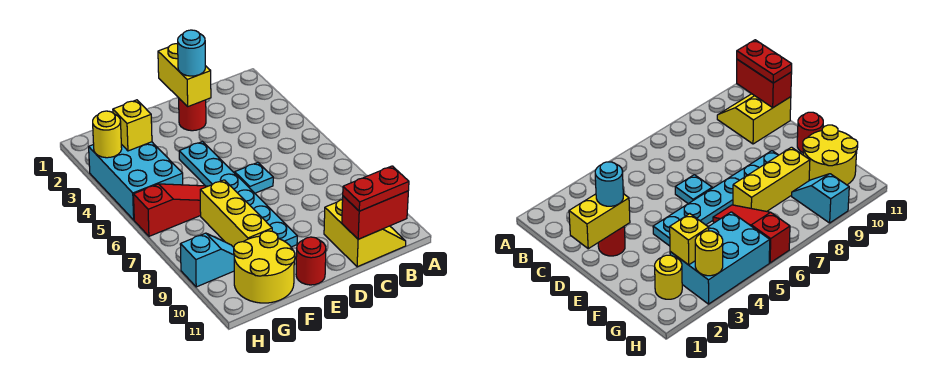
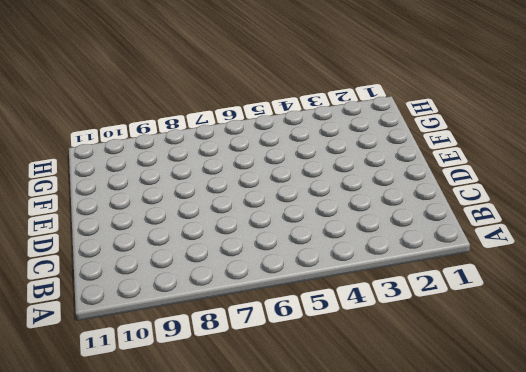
none -> yellow 2x2 slope [324,200,406,267]
none -> red 1x1 round brick [179,99,206,131]
none -> cyan 1x1 plate [235,163,273,193]

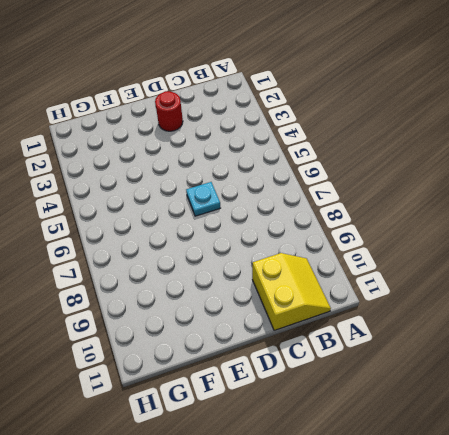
none -> cyan 1x6 plate [179,141,297,247]
none -> red 1x1 round brick [296,237,326,285]
none -> red 1x3 slope [134,184,208,236]

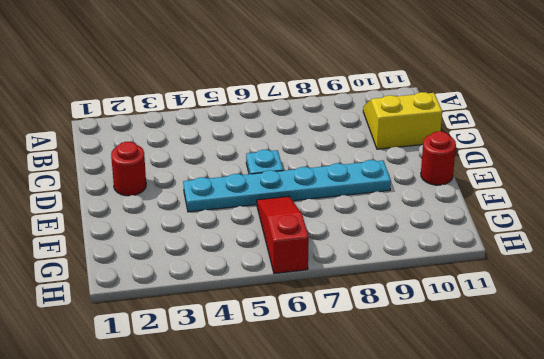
none -> yellow 1x3 brick [200,180,272,247]
none -> yellow 2x2 round brick [234,231,295,303]
none -> yellow 1x1 round brick [655,255,682,299]

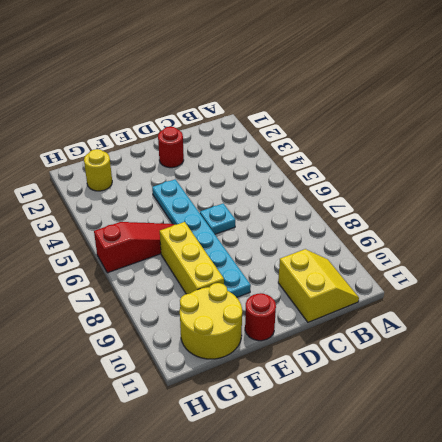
none -> cyan 2x3 brick [89,142,183,220]
none -> cyan 1x2 slope [180,233,234,287]
none -> red 1x2 brick [342,191,408,239]

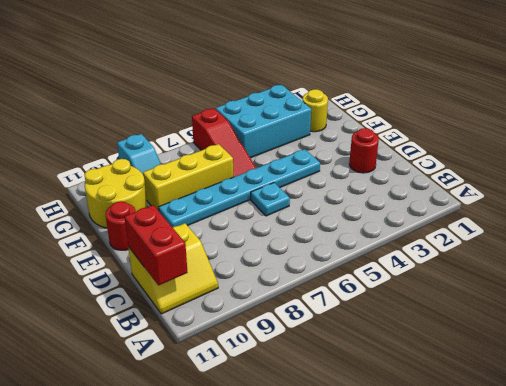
none -> yellow 1x2 brick [158,44,211,106]
none -> yellow 1x1 brick [113,100,152,151]
none -> yellow 1x1 round brick [93,111,122,158]

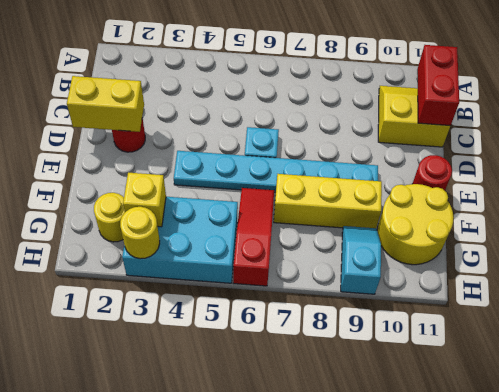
none -> red 1x2 plate [343,166,409,211]
none -> cyan 1x1 round brick [178,30,205,76]

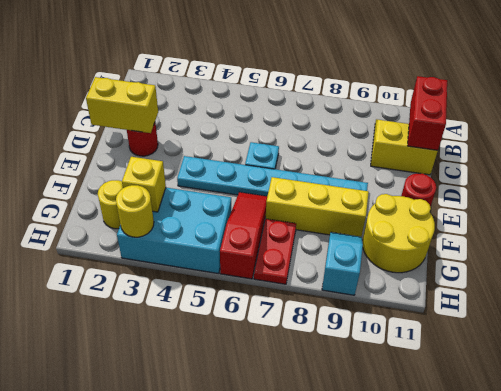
red 1x2 plate [254,219,296,284] -> red 1x2 plate moved to [343,166,409,211]
none -> cyan 1x1 round brick [178,30,205,76]

